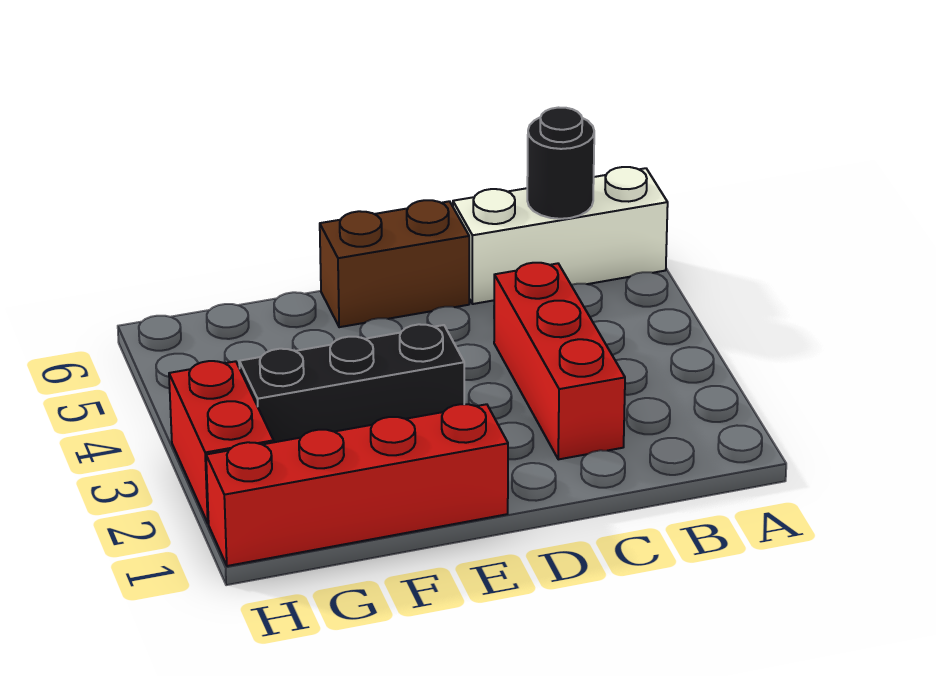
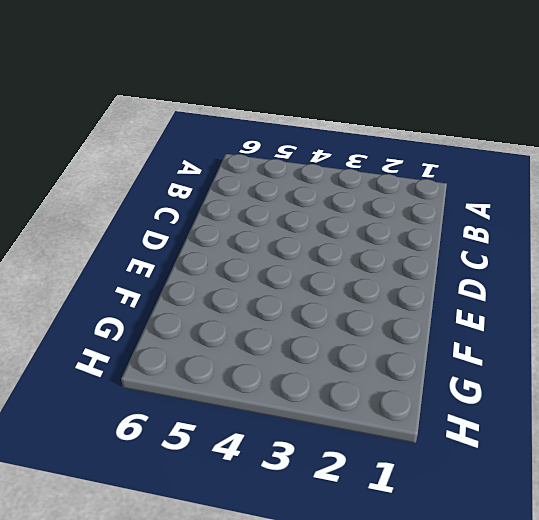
none -> white 1x3 brick [453,167,668,304]
none -> red 1x3 brick [494,263,625,459]

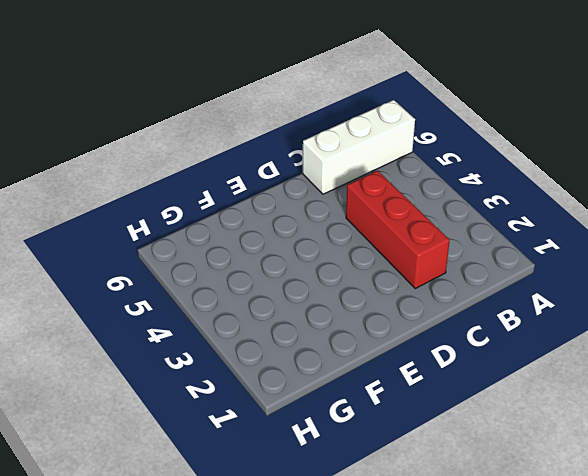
none -> brown 1x2 brick [320,200,469,327]
none -> red 1x4 brick [206,404,508,566]

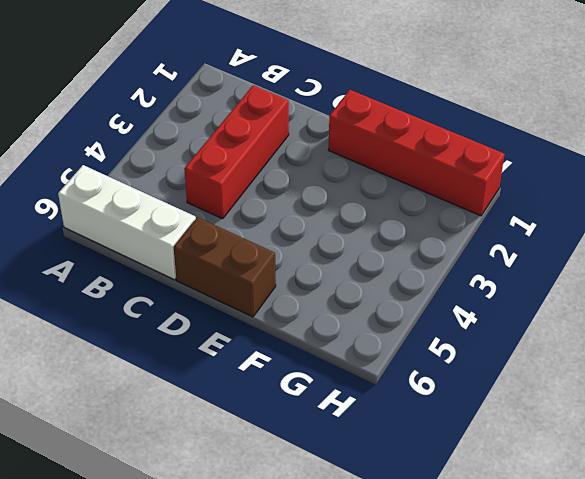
none -> black 1x3 brick [239,324,464,442]
none -> red 1x2 brick [169,361,274,523]

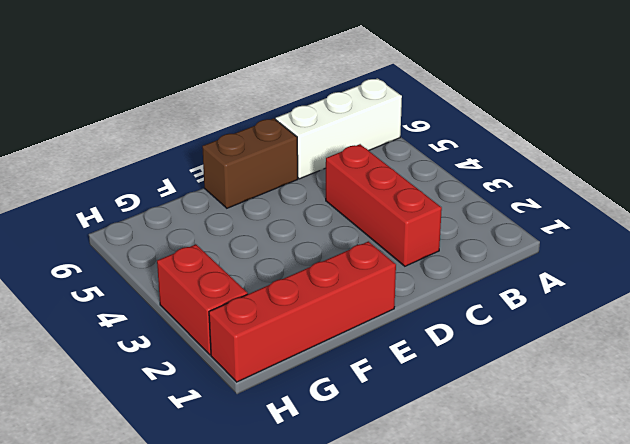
none -> black 1x3 brick [239,324,464,442]
none -> black 1x1 round brick [527,108,594,219]

